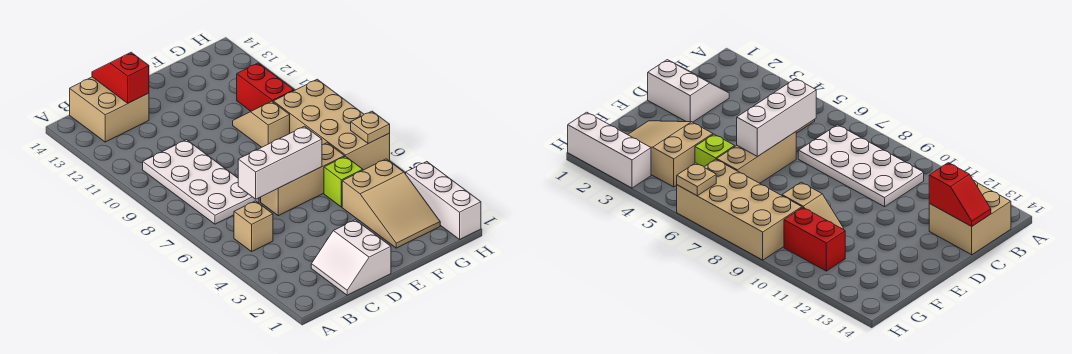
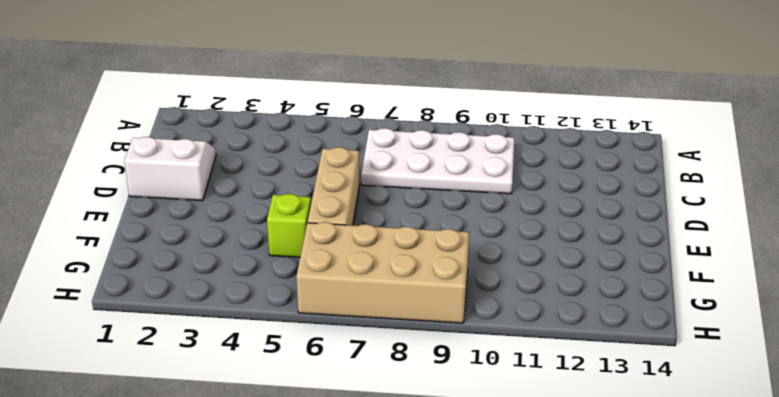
none -> tan 1x1 brick [234,201,273,252]
none -> tan 2x2 brick [70,77,149,142]
none -> tan 2x3 slope [342,159,440,248]

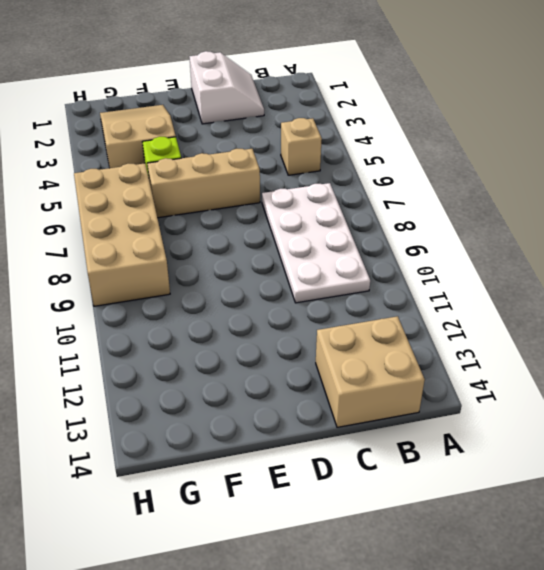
none -> tan 1x2 slope [233,101,290,147]
none -> red 1x2 brick [237,63,294,111]
none -> white 1x3 brick [406,162,481,239]

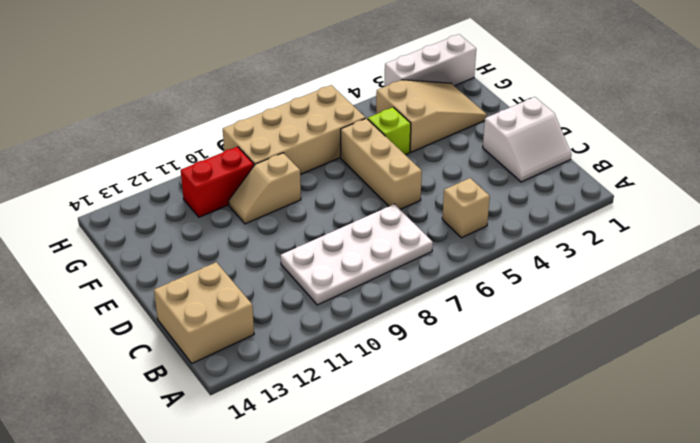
none -> white 1x3 brick [238,126,322,199]
none -> red 1x2 slope [92,52,149,103]
none -> tan 1x1 plate [351,111,390,144]

